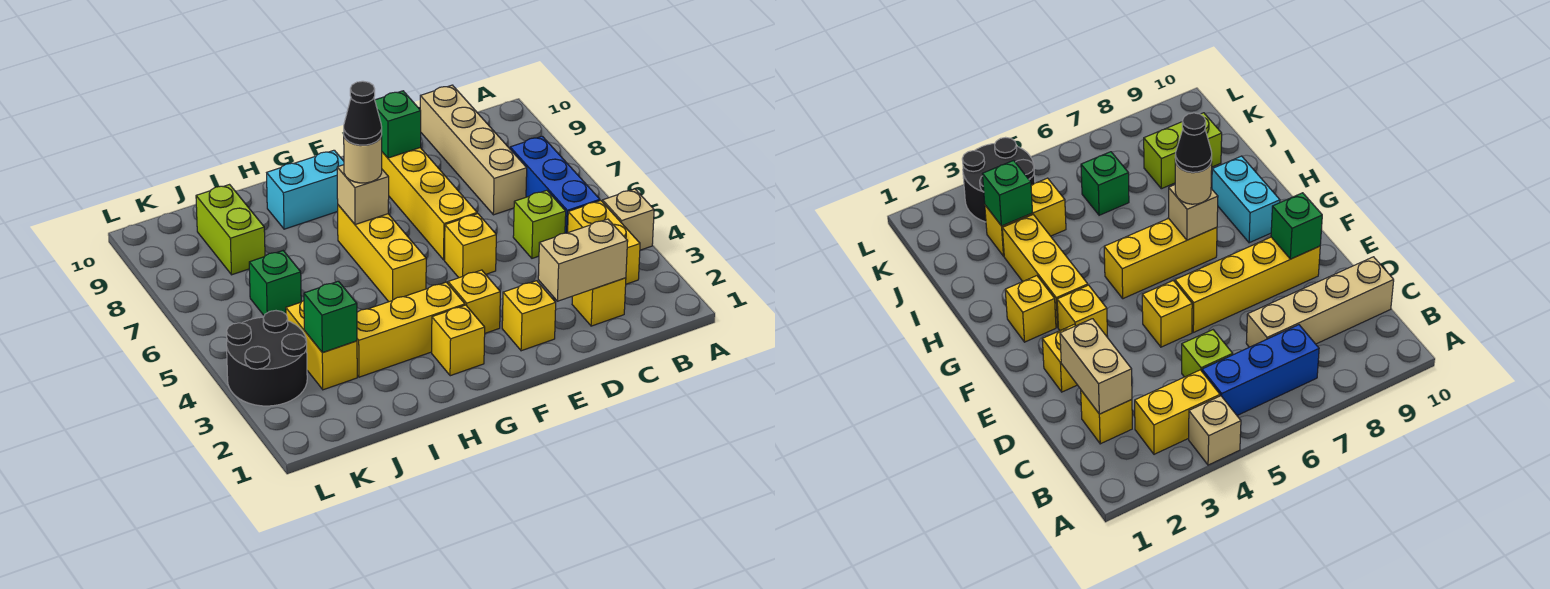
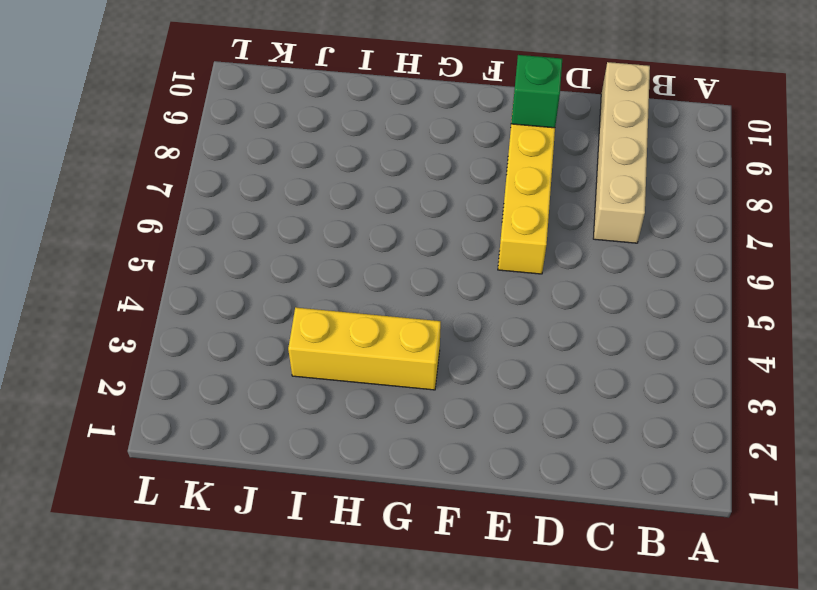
none -> tan 1x1 brick [603,189,654,250]
none -> yellow 1x2 brick [568,201,640,284]
none -> blue 1x3 brick [510,136,600,233]

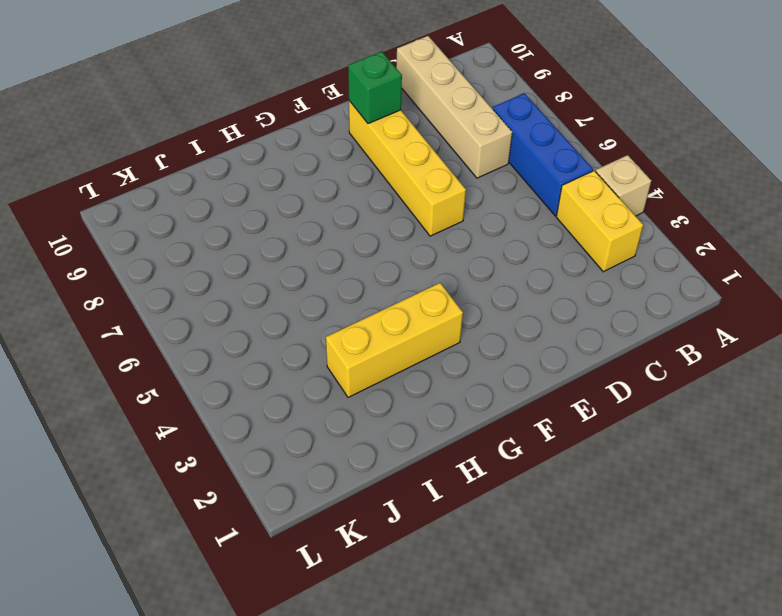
none -> yellow 1x1 brick [572,278,626,326]
none -> lime 1x1 brick [513,190,566,258]
none -> yellow 1x1 brick [502,281,556,351]

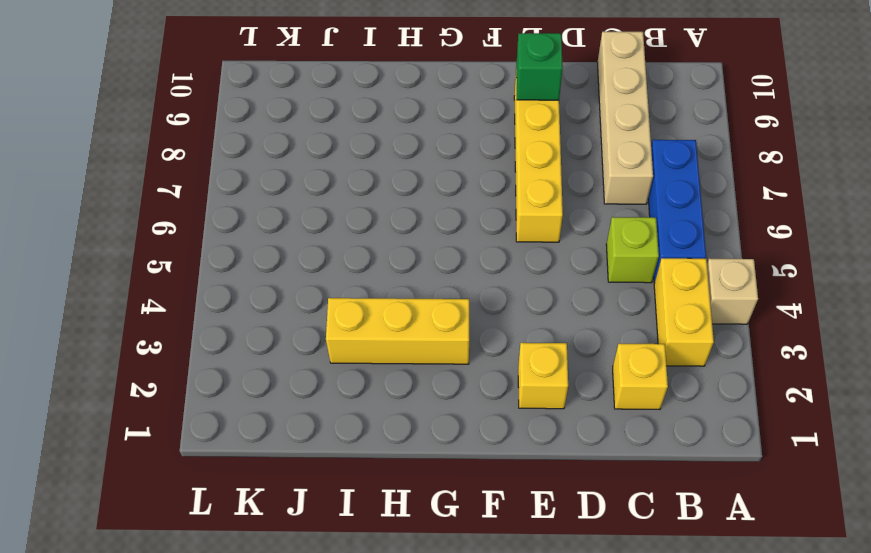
none -> yellow 1x1 brick [445,214,496,278]
none -> yellow 1x1 brick [448,270,500,333]
none -> yellow 1x1 brick [432,305,485,376]

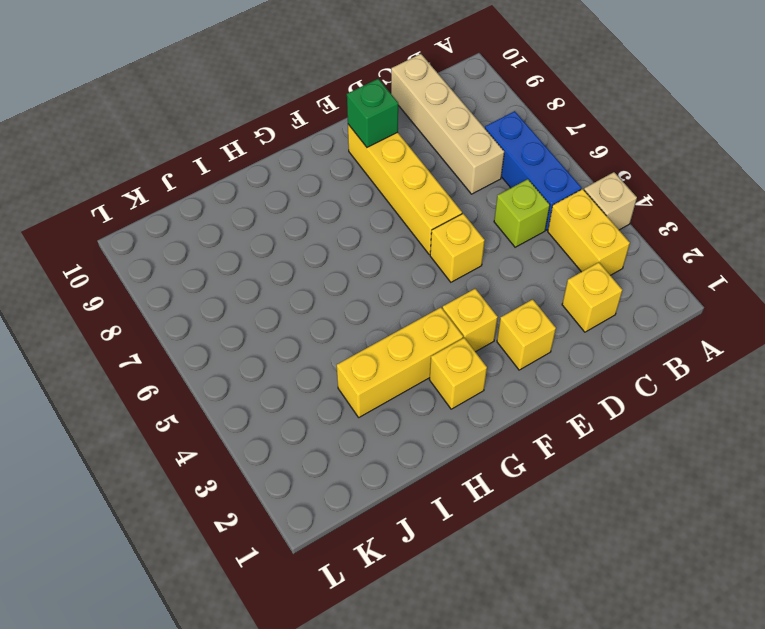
none -> yellow 1x3 brick [338,205,426,302]
none -> cyan 1x2 brick [267,150,344,229]
none -> yellow 1x2 brick [286,301,357,390]

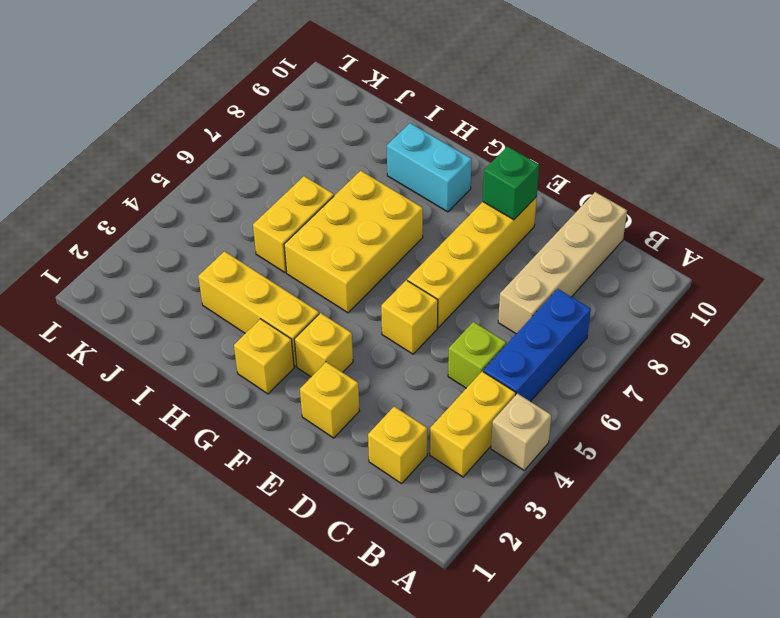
yellow 2x3 brick [284,171,423,313] -> yellow 1x3 brick [338,205,426,302]
yellow 1x2 brick [253,176,334,273] -> yellow 1x2 brick moved to [286,301,357,390]
none -> green 1x1 brick [249,251,301,315]
none -> lime 1x2 brick [196,185,265,275]
none -> black 2x2 round brick [227,311,307,406]

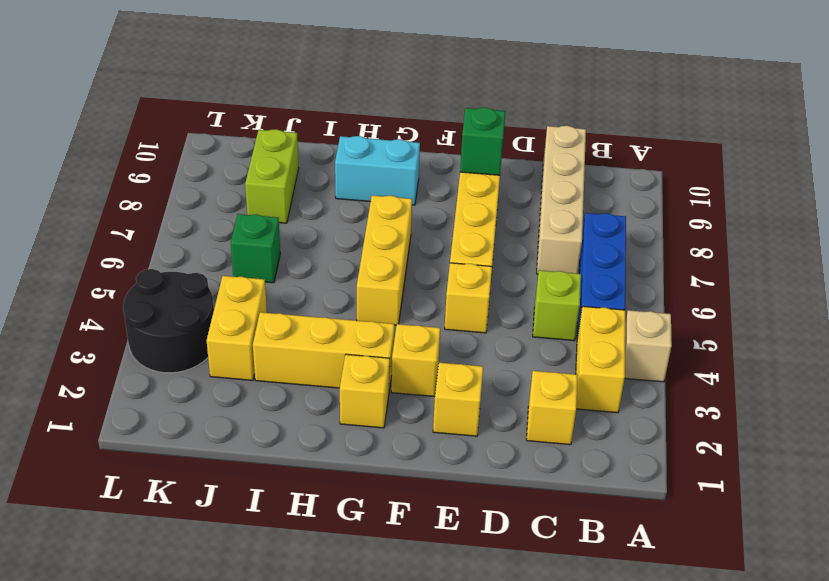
none -> tan 1x2 brick [538,219,628,301]
none -> tan 1x1 brick [337,165,389,225]
none -> green 1x1 brick [304,281,357,353]

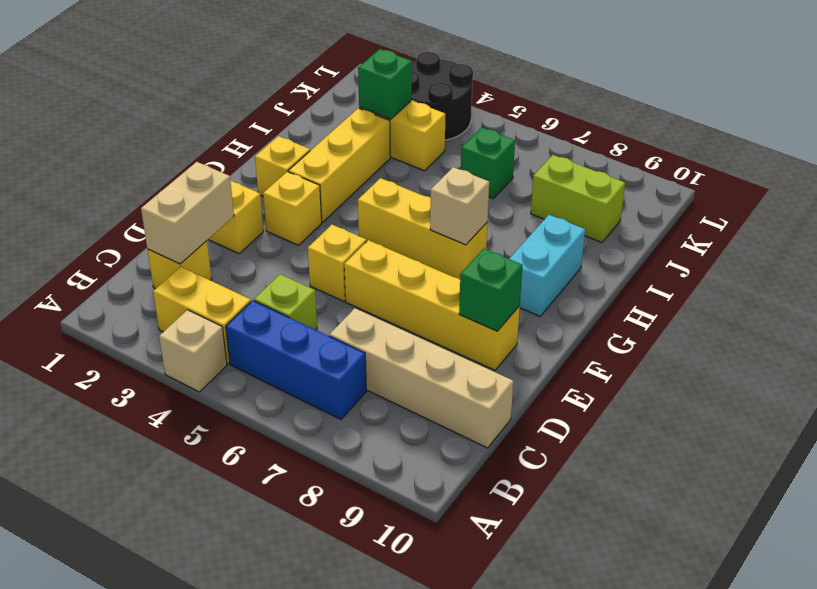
none -> tan 1x1 round brick [344,136,382,183]
none -> black 1x1 cone [344,81,382,145]

